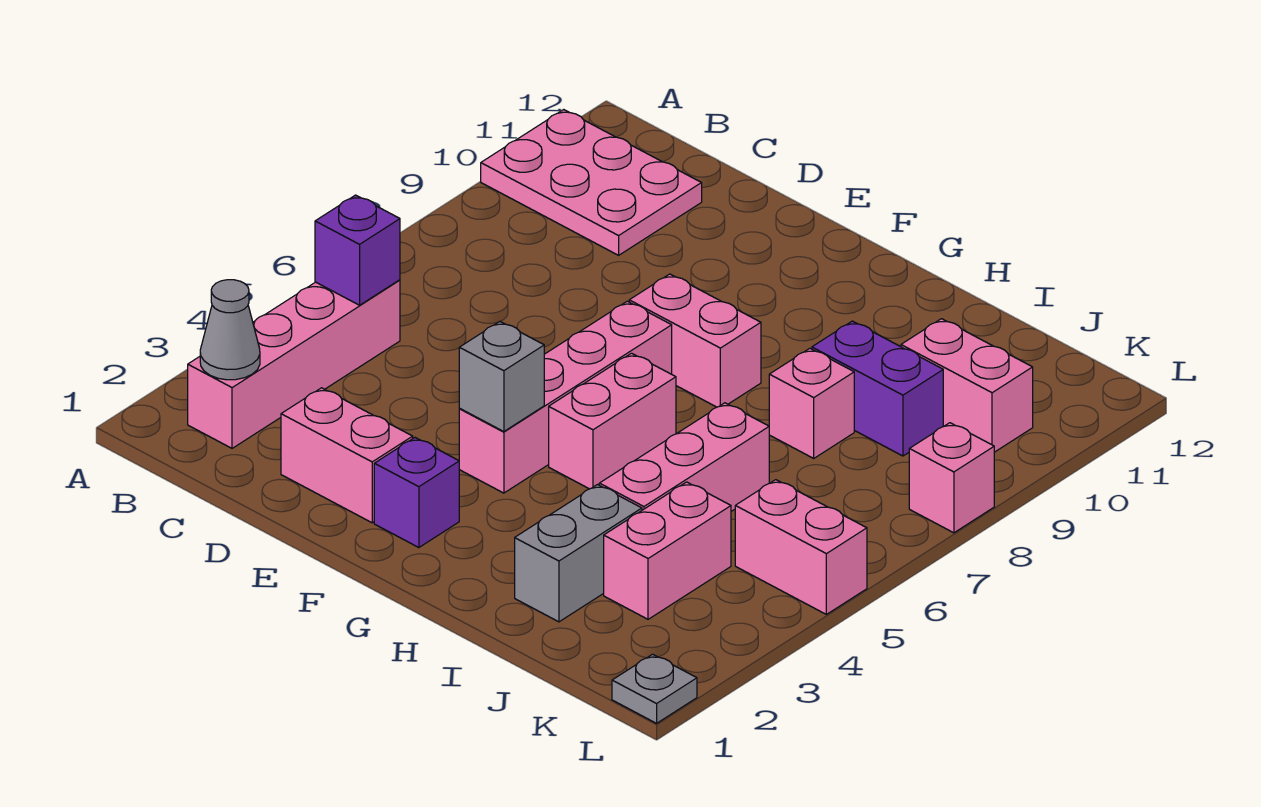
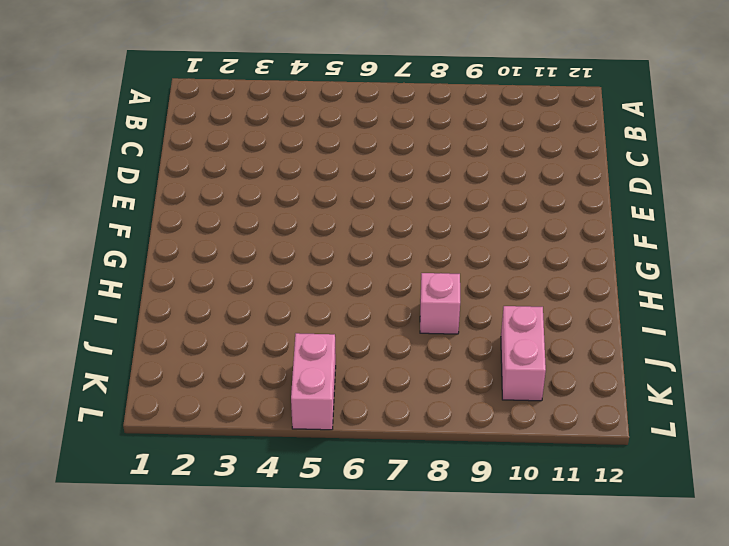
none -> pink 2x3 plate [481,110,702,255]
none -> pink 1x4 brick [188,280,400,448]
none -> pink 1x2 brick [281,388,413,523]

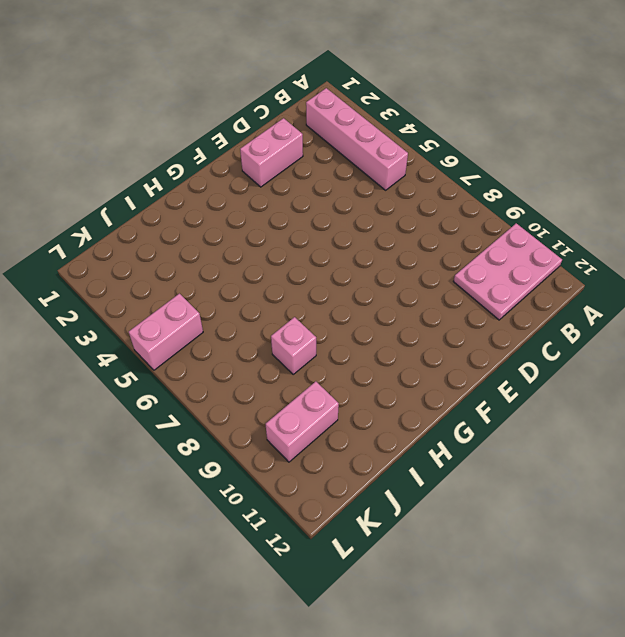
none -> purple 1x1 brick [374,438,459,548]
none -> pink 1x4 brick [459,301,672,493]
none -> pink 1x2 brick [629,274,761,407]

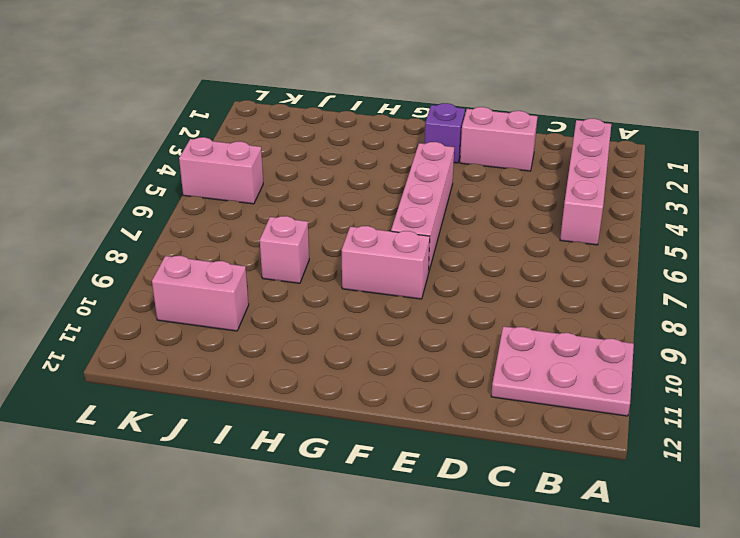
none -> pink 1x2 brick [549,353,676,489]
none -> grey 1x2 brick [515,485,642,622]
none -> pink 1x3 brick [599,403,769,511]

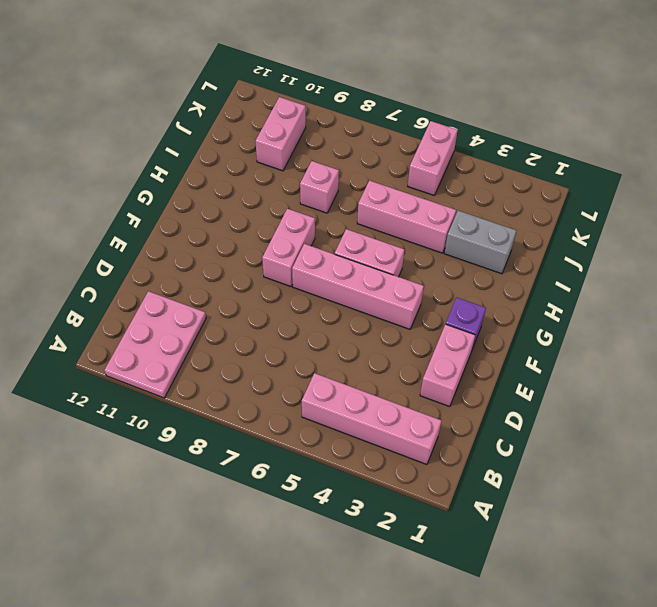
none -> purple 1x2 brick [812,321,943,456]
none -> pink 1x2 brick [604,482,731,619]
none -> grey 1x1 plate [612,654,697,723]

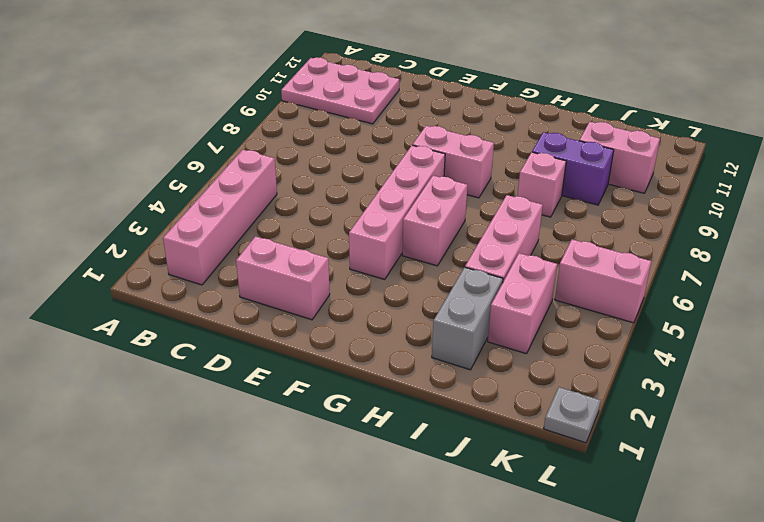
none -> purple 1x1 brick [374,438,459,548]
none -> pink 1x1 brick [909,423,994,533]
none -> grey 1x1 cone [200,280,260,380]

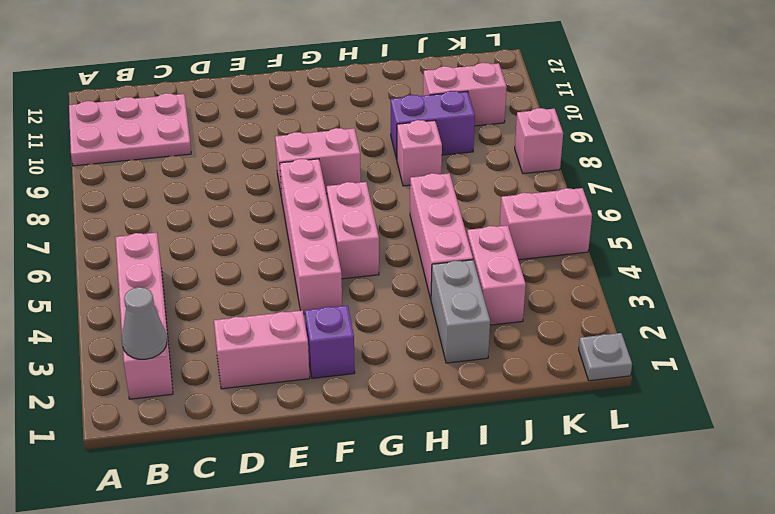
none -> purple 1x1 brick [315,195,400,305]
none -> grey 1x1 brick [459,322,544,432]

